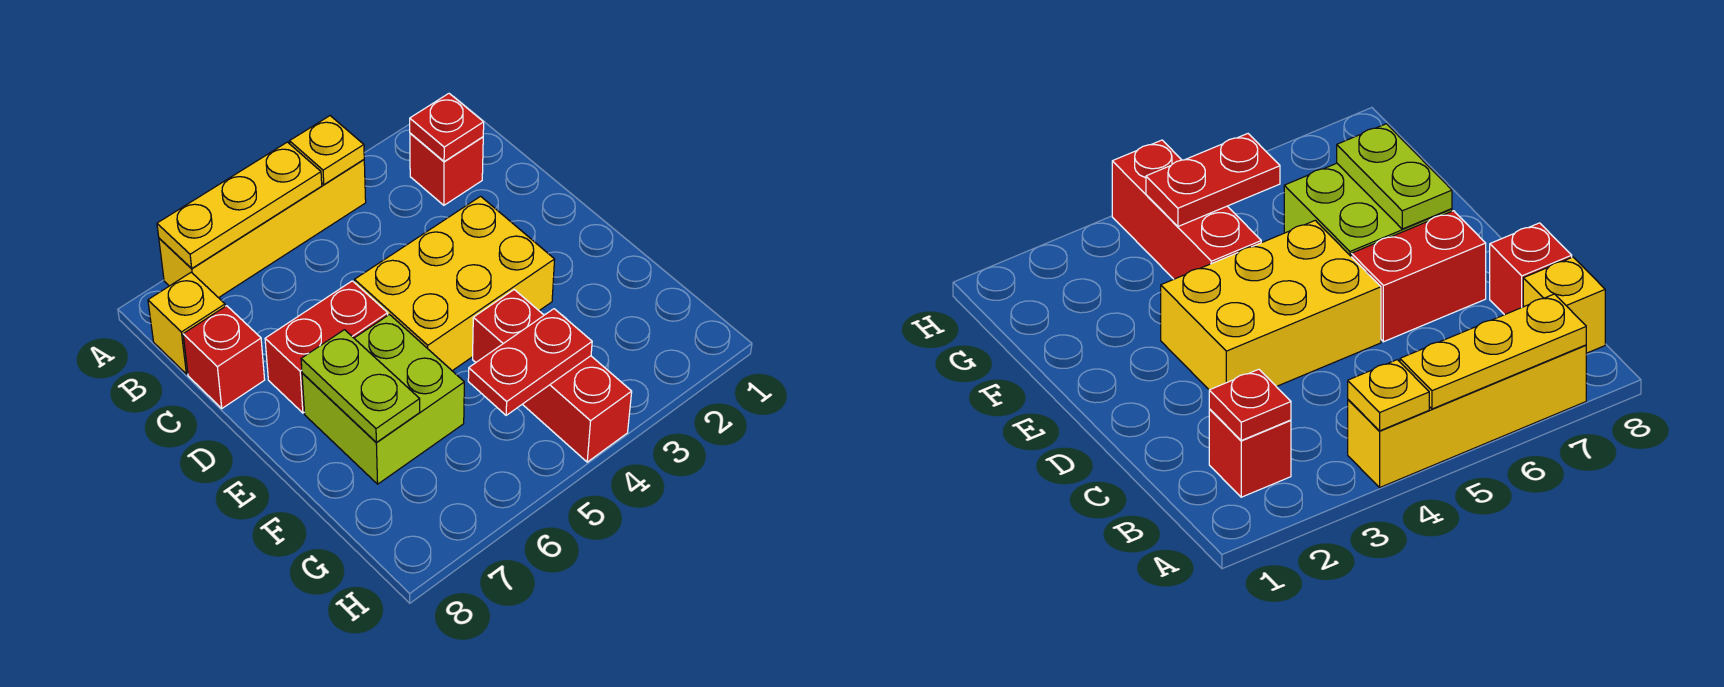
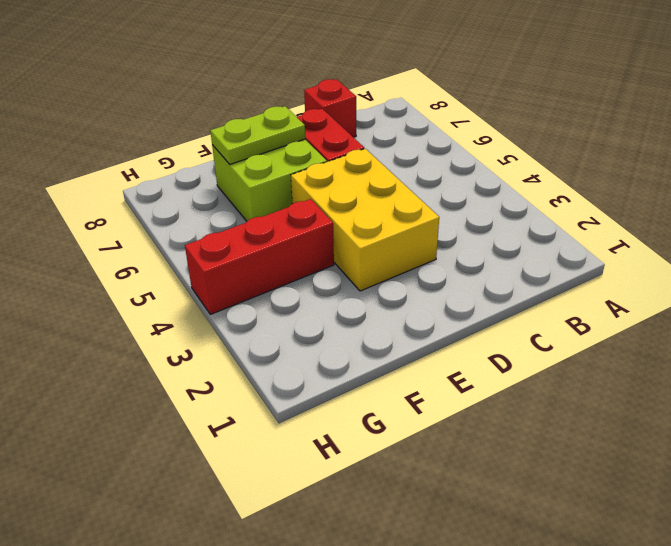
none -> yellow 1x4 brick [159,160,366,298]
none -> red 1x1 brick [410,133,483,205]
none -> yellow 1x1 brick [148,272,225,374]

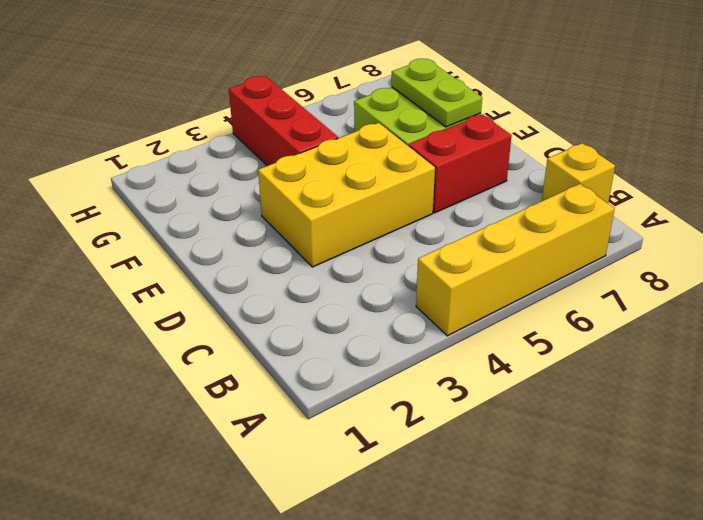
none -> red 1x1 brick [410,133,483,205]
none -> red 1x1 brick [183,306,265,408]
none -> yellow 1x1 plate [290,116,364,184]

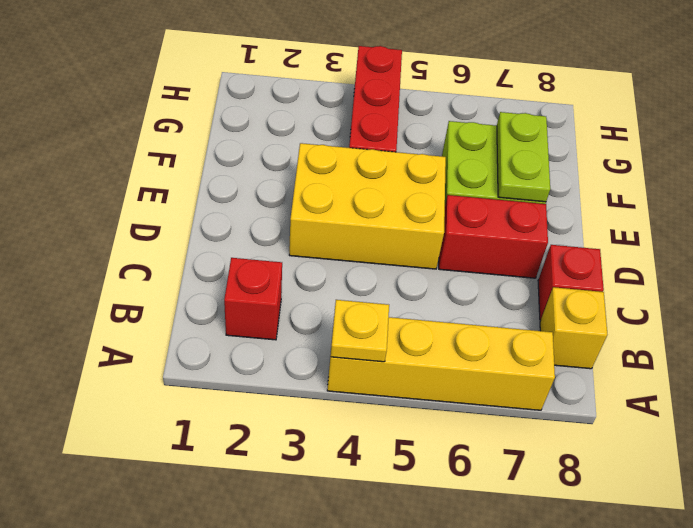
none -> yellow 1x3 plate [157,142,322,269]
none -> red 1x1 plate [410,94,484,162]
none -> red 1x2 plate [468,309,592,415]

